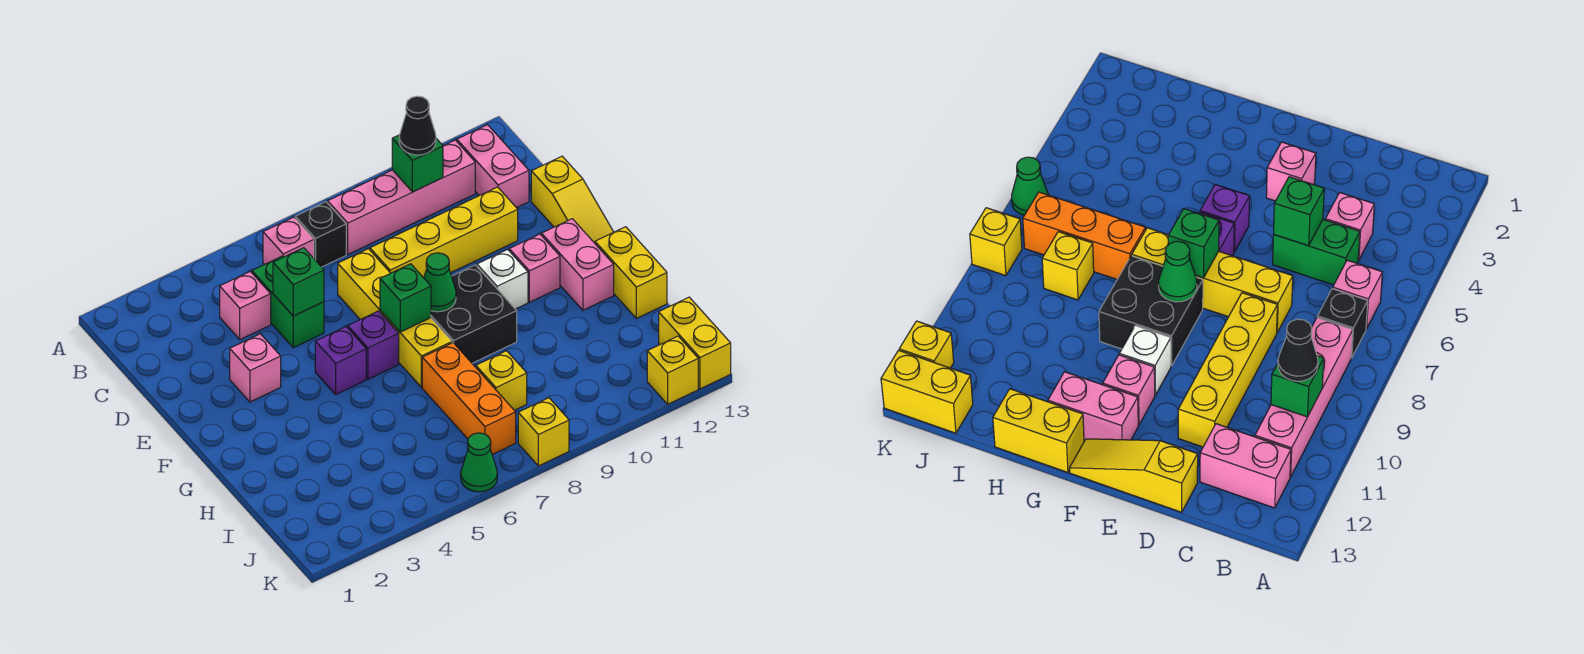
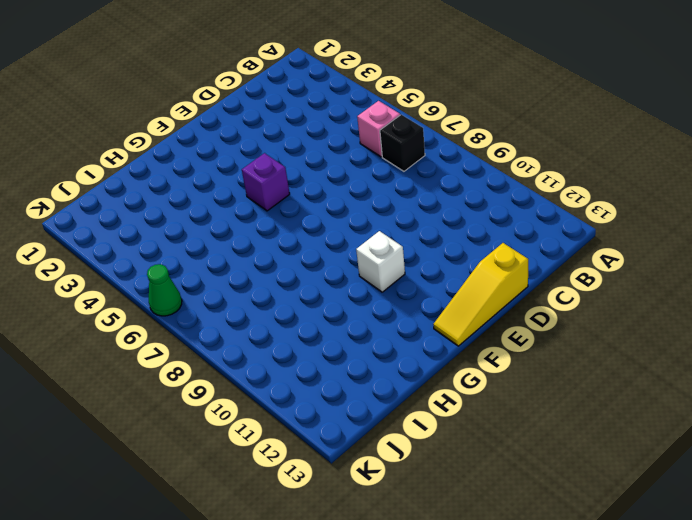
none -> pink 1x4 brick [328,140,475,254]
none -> pink 1x2 brick [457,125,529,208]
none -> pink 1x1 brick [220,271,271,339]

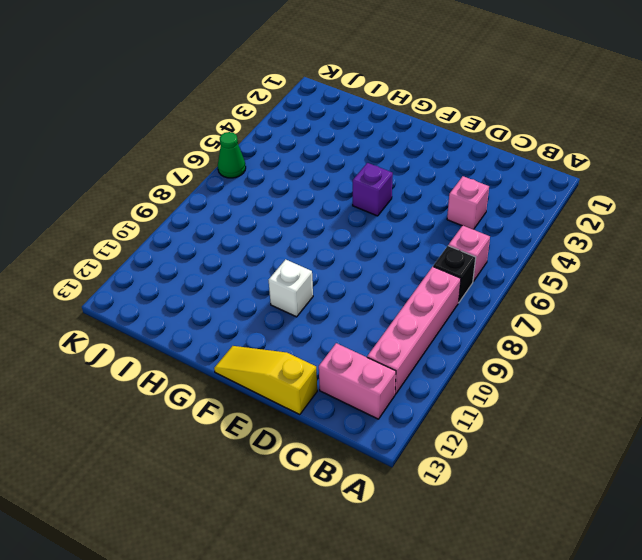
none -> green 1x2 brick [252,256,324,348]
none -> yellow 1x4 brick [338,249,452,387]
none -> yellow 1x4 brick [370,187,518,278]

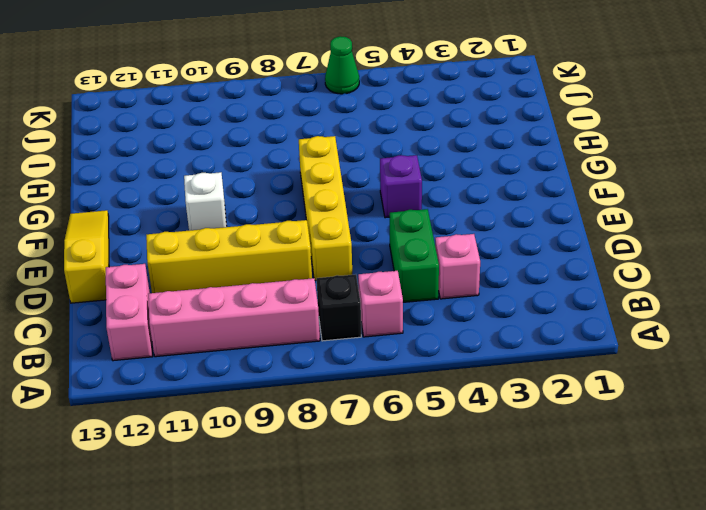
none -> pink 1x1 brick [230,334,281,402]
none -> purple 1x1 brick [348,311,399,379]
none -> black 2x2 brick [431,265,517,363]

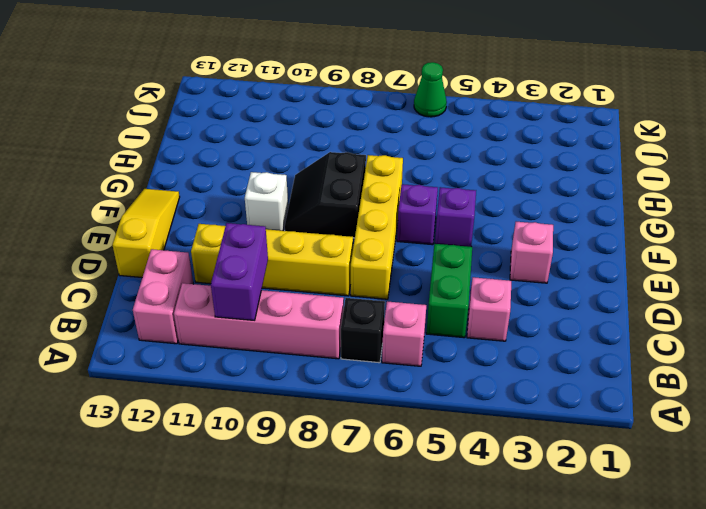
purple 1x2 brick [211,223,268,320] -> green 1x1 brick [392,135,443,192]
black 2x2 slope [284,152,366,238] -> black 2x2 brick [431,265,517,363]
none -> pink 1x1 brick [509,234,560,302]
none -> pink 1x2 brick [542,219,614,310]
none -> yellow 1x2 brick [595,227,667,318]

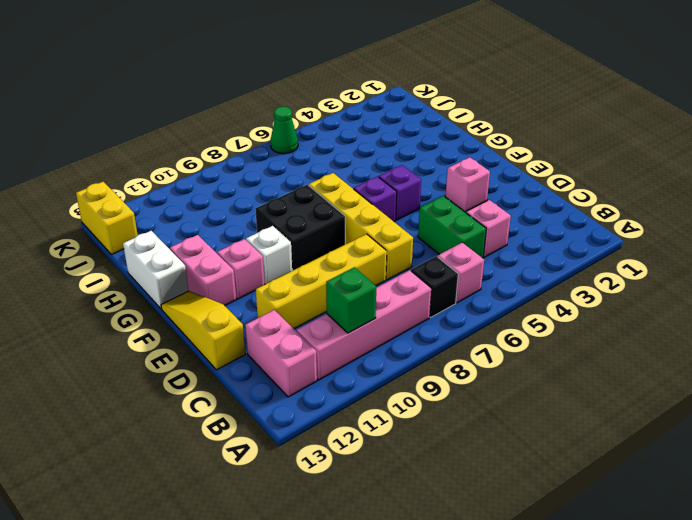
white 1x2 brick [123,231,189,309] -> yellow 1x2 brick [595,227,667,318]
none -> orange 1x3 brick [422,343,516,454]
none -> yellow 1x1 brick [476,351,527,410]
none -> yellow 1x1 brick [518,398,569,466]

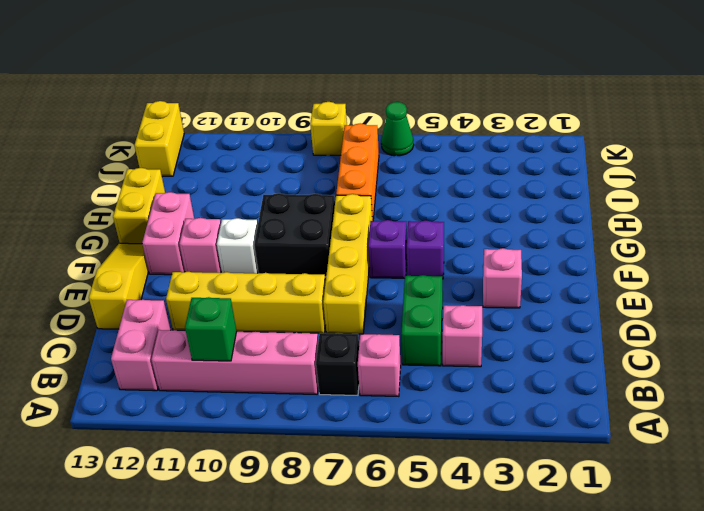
none -> yellow 1x1 brick [476,351,527,410]
none -> yellow 1x1 brick [647,336,698,404]
none -> green 1x1 brick [273,248,324,316]

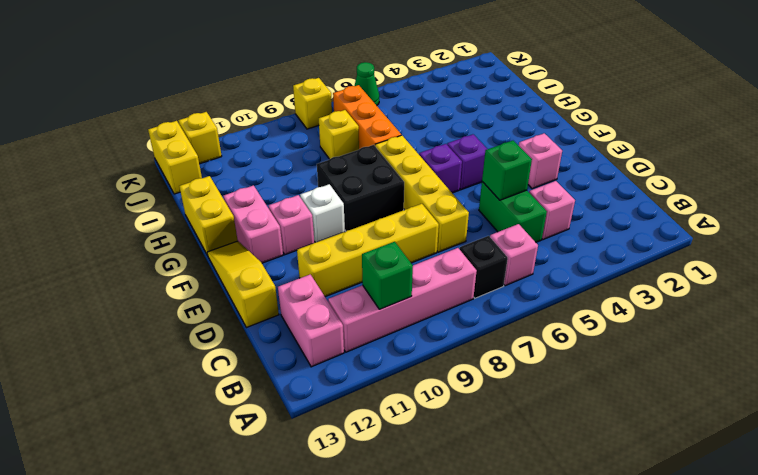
none -> green 1x1 brick [380,264,431,332]
none -> green 1x1 cone [424,253,456,312]
none -> black 1x1 cone [399,96,436,155]

